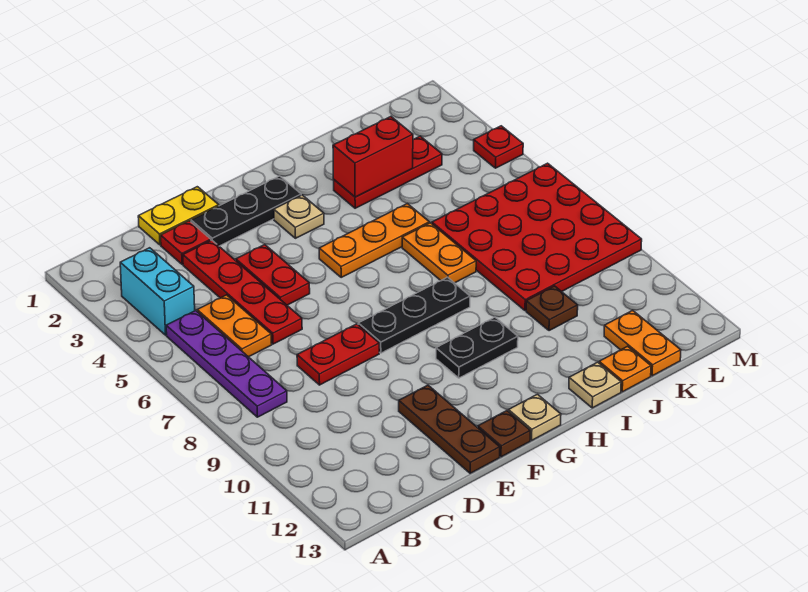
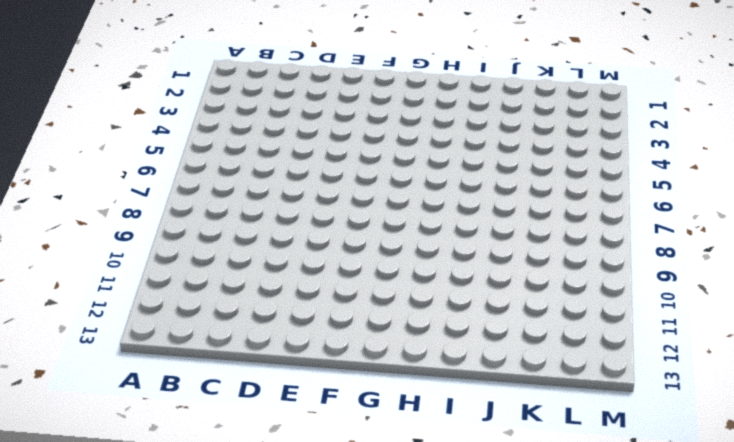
none -> cyan 1x2 brick [120,248,195,335]
none -> purple 1x4 plate [166,310,287,417]
none -> orange 1x2 plate [197,295,272,357]

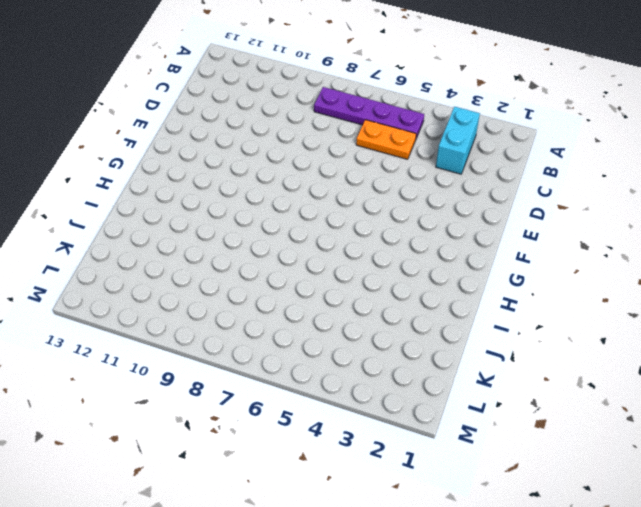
cyan 1x2 brick [436,107,480,174] -> cyan 1x2 brick turned to [120,248,195,335]
none -> yellow 1x2 plate [138,187,219,245]
none -> red 1x1 plate [161,221,211,265]
none -> red 1x4 plate [183,240,302,344]

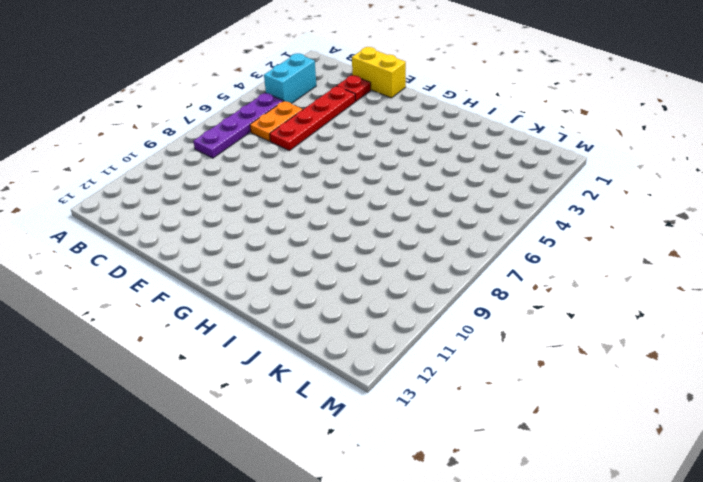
yellow 1x2 brick [352,47,406,98] -> yellow 1x2 plate [138,187,219,245]
none -> red 1x2 plate [297,324,379,385]
none -> black 1x3 plate [191,176,301,246]
none -> red 1x2 plate [236,245,310,305]

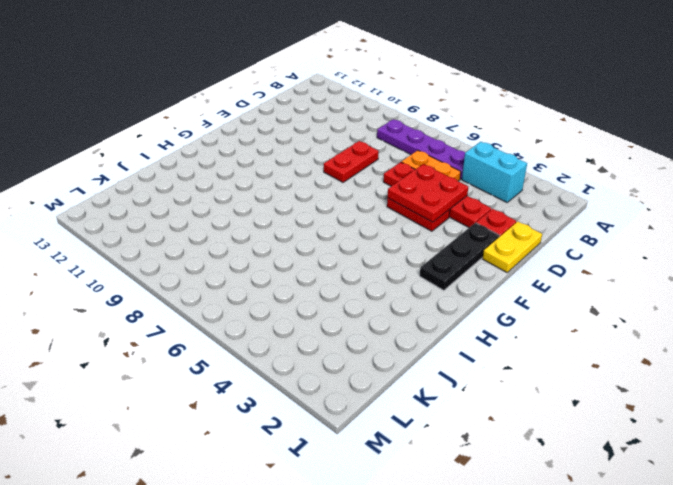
red 2x2 plate [388,164,468,222] -> none
none -> brown 1x3 plate [399,385,500,473]
none -> black 1x3 plate [358,277,470,353]
none -> brown 1x1 plate [478,411,530,457]

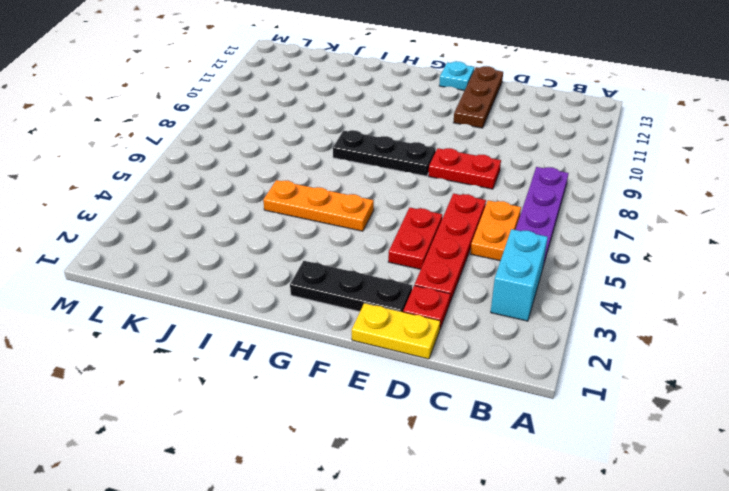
cyan 1x1 plate [439,61,474,91] -> brown 1x1 plate [478,411,530,457]
none -> tan 1x1 plate [274,195,324,238]
none -> black 1x2 plate [436,317,518,378]
none -> tan 1x1 plate [508,394,561,440]

